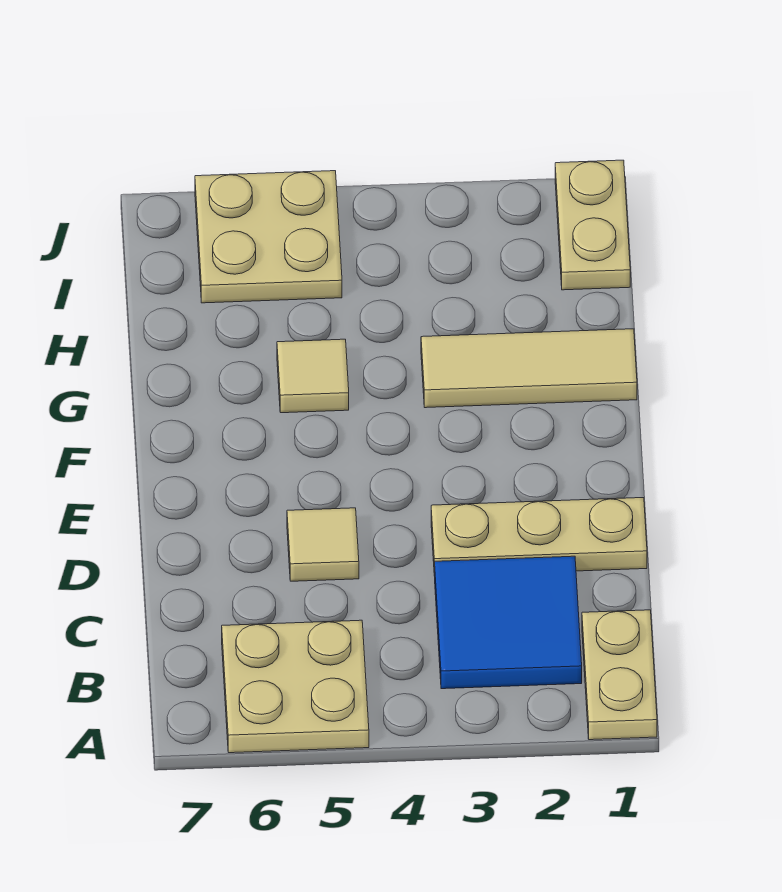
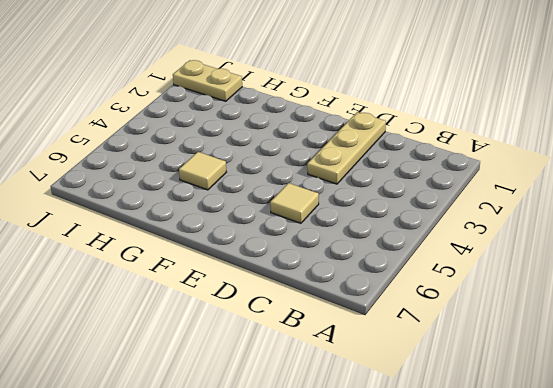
none -> tan 1x2 plate [582,610,657,740]
none -> tan 2x2 plate [222,620,369,753]

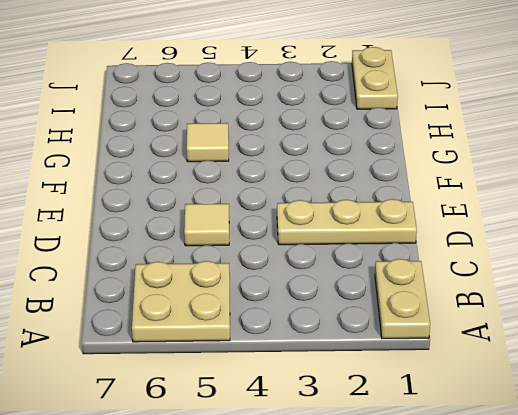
none -> blue 2x2 tile [435,556,582,689]
none -> tan 1x3 tile [421,329,637,408]

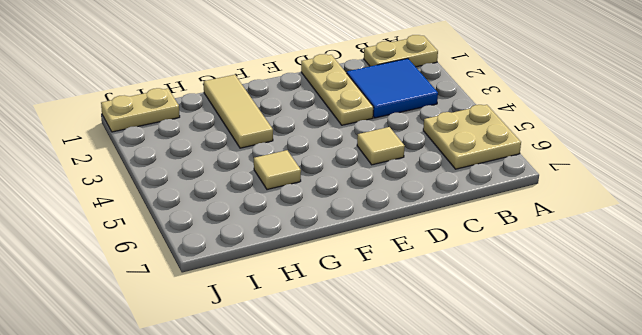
none -> tan 2x2 plate [195,171,342,303]

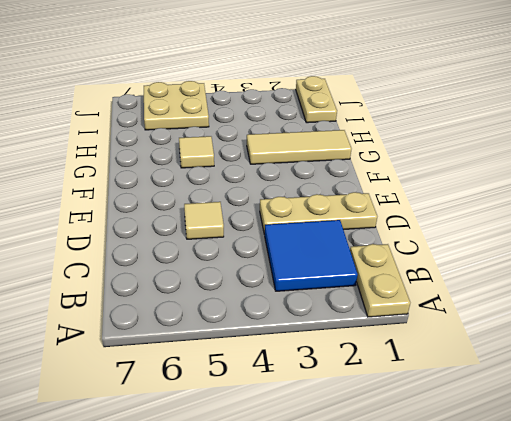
none -> tan 2x2 plate [222,620,369,753]

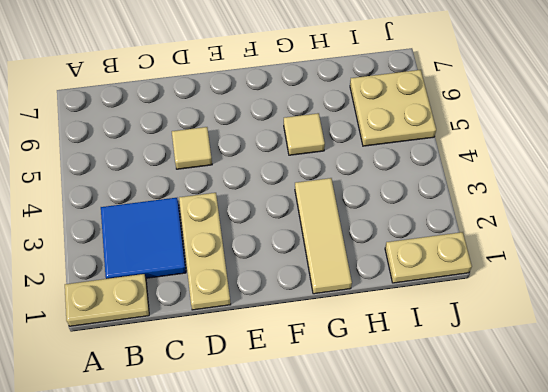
none -> tan 2x2 plate [222,620,369,753]

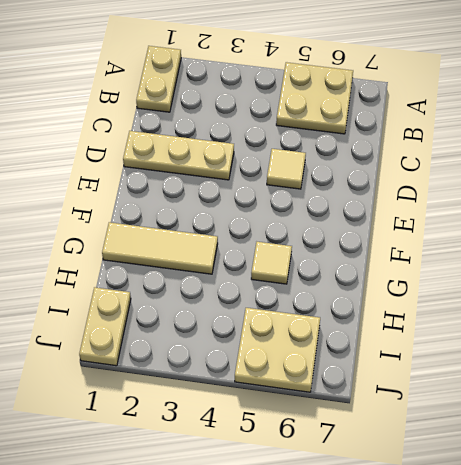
none -> blue 2x2 tile [435,556,582,689]

